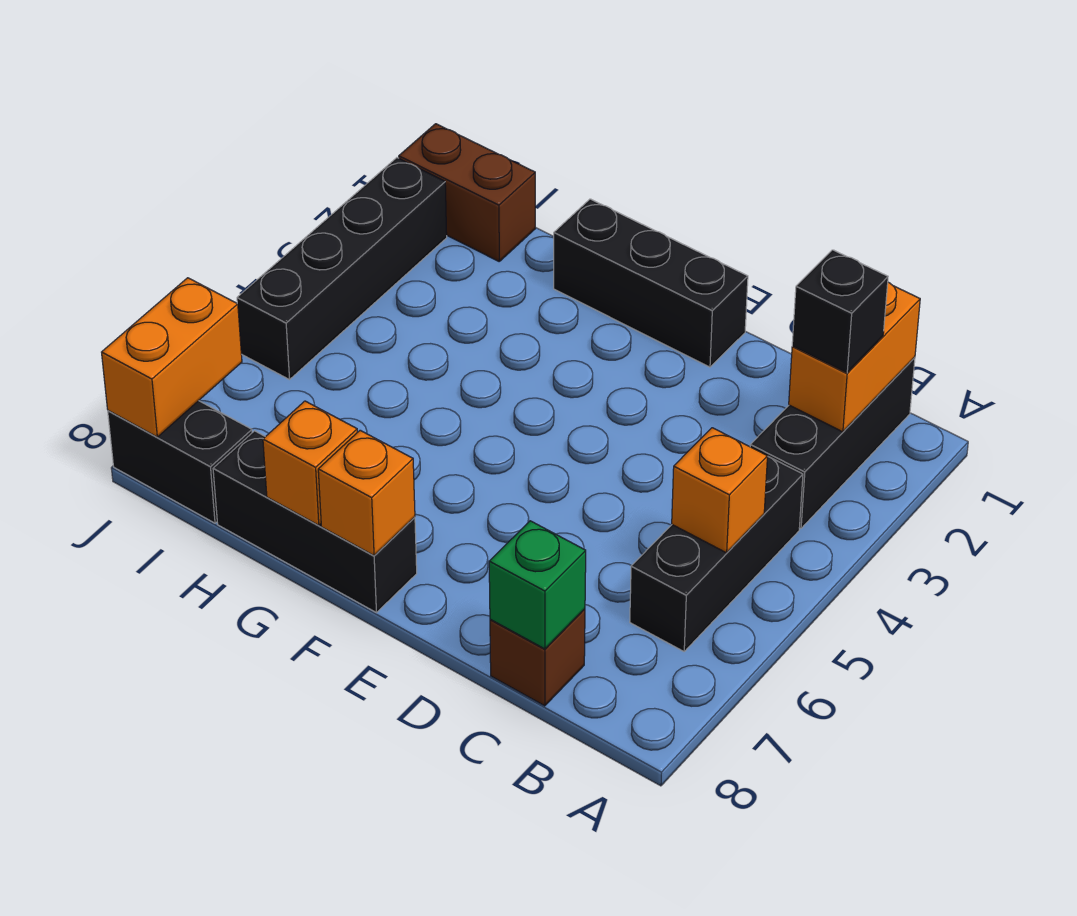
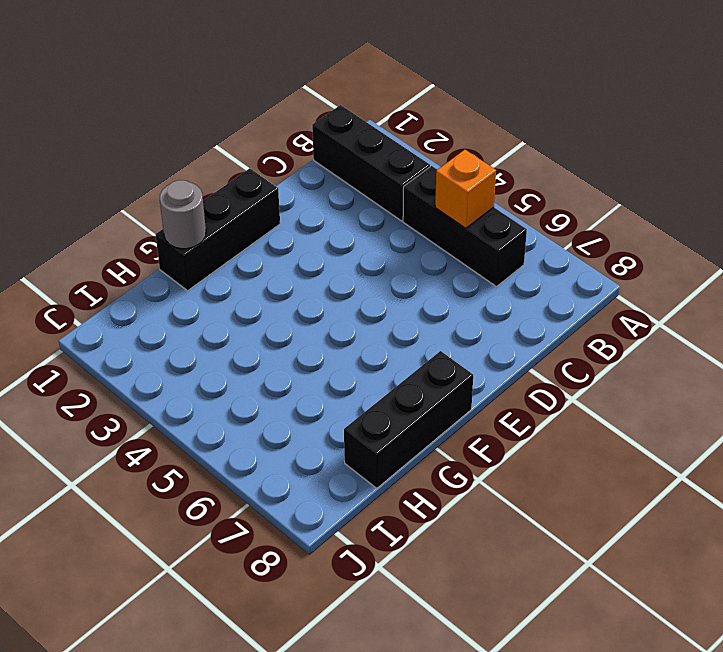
grey 1x1 round brick [160,180,206,249] -> none
none -> brown 1x1 brick [490,609,585,706]
none -> brown 1x2 brick [399,124,535,261]
none -> black 1x2 brick [108,401,252,523]

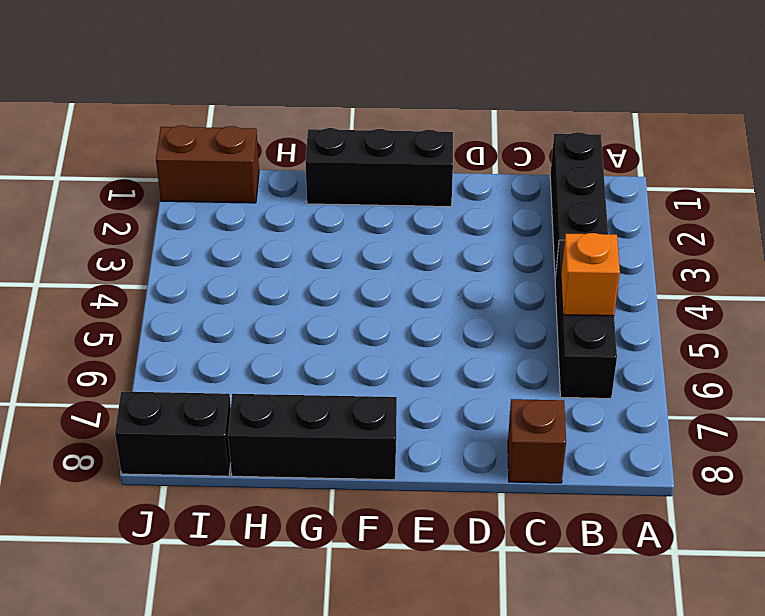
none -> black 1x4 brick [237,158,447,380]
none -> orange 1x2 brick [789,282,920,432]
none -> green 1x1 brick [489,521,586,649]

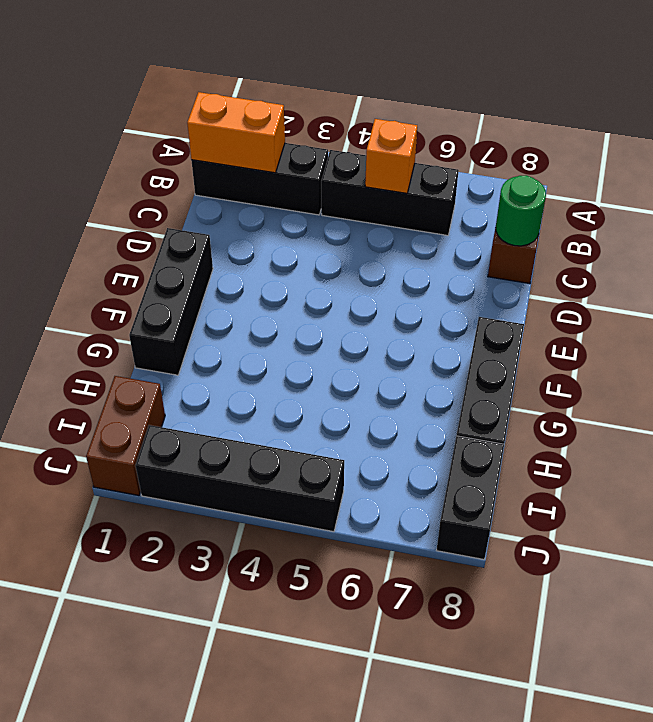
green 1x1 round brick [496,175,546,246] -> green 1x1 brick [489,521,586,649]
none -> orange 1x1 brick [318,430,415,556]
none -> orange 1x1 brick [263,401,357,525]
none -> orange 1x2 brick [102,278,242,437]

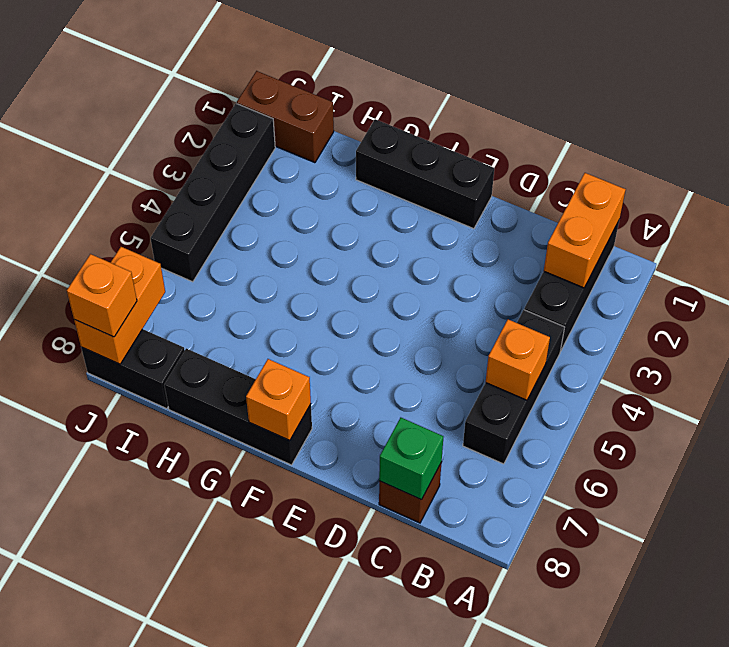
orange 1x1 brick [67,254,137,337] -> orange 1x1 brick moved to [263,401,357,525]
none -> black 1x1 brick [792,250,888,373]

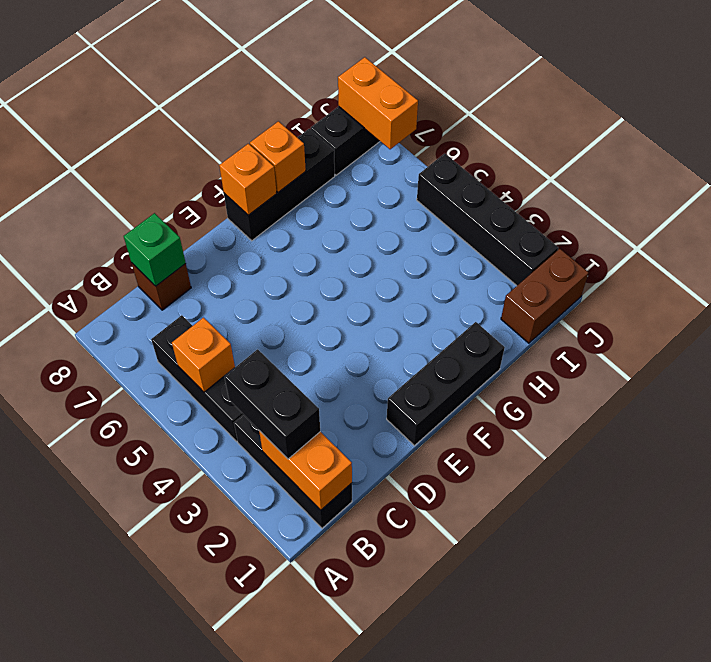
black 1x2 brick [224,349,320,459] -> black 1x1 brick [792,250,888,373]

